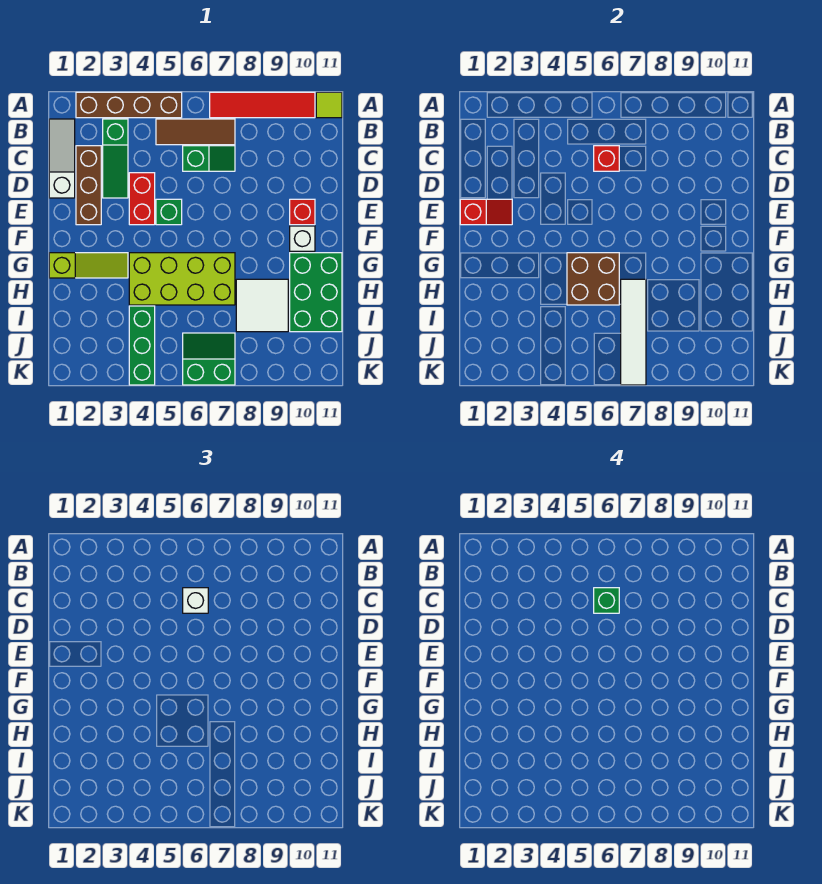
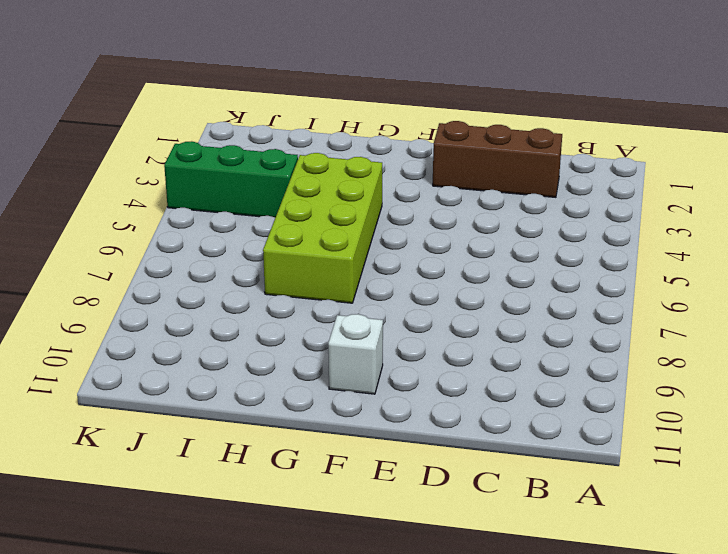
none -> brown 1x4 brick [76,92,182,118]
none -> red 1x4 tile [210,92,315,118]
none -> lime 1x1 tile [316,92,342,118]

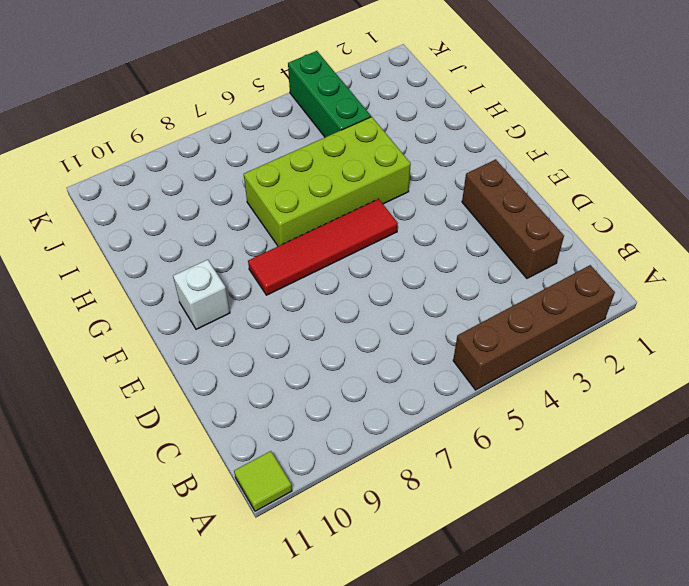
red 1x4 tile [248,199,398,295] -> red 1x4 tile moved to [210,92,315,118]
none -> white 1x3 slope [49,119,75,198]
none -> green 1x3 slope [103,119,128,198]
none -> brown 1x3 tile [156,119,235,145]

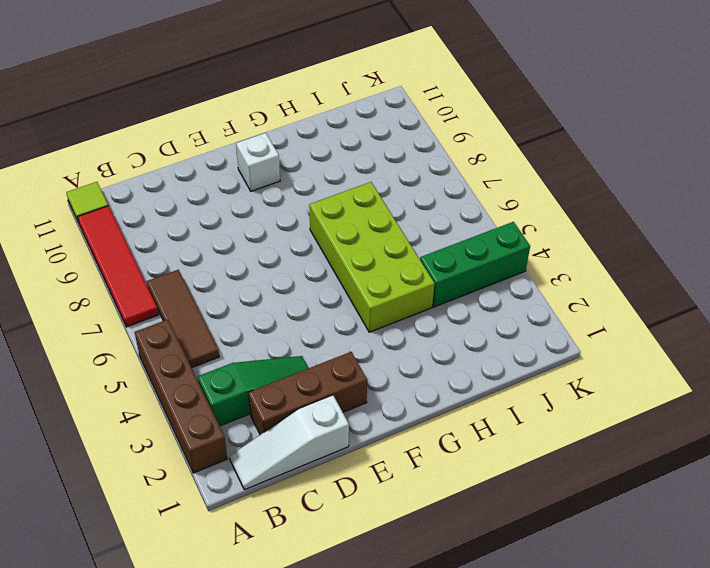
none -> green 1x2 slope [183,146,235,171]
none -> red 1x2 brick [129,173,155,225]
none -> green 1x1 brick [156,199,182,225]

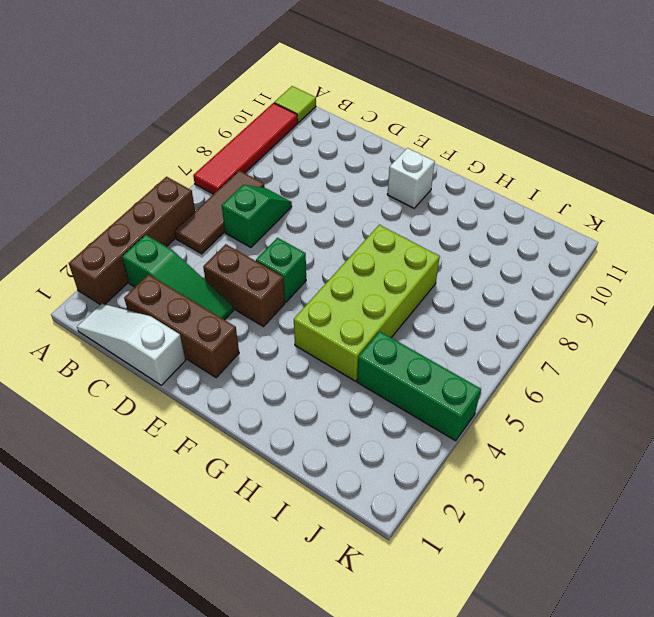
brown 1x2 brick [203,244,285,327] -> red 1x2 brick [129,173,155,225]
none -> red 1x1 brick [290,199,315,225]
none -> lime 1x3 slope [49,253,128,278]
none -> green 2x3 brick [290,253,342,332]

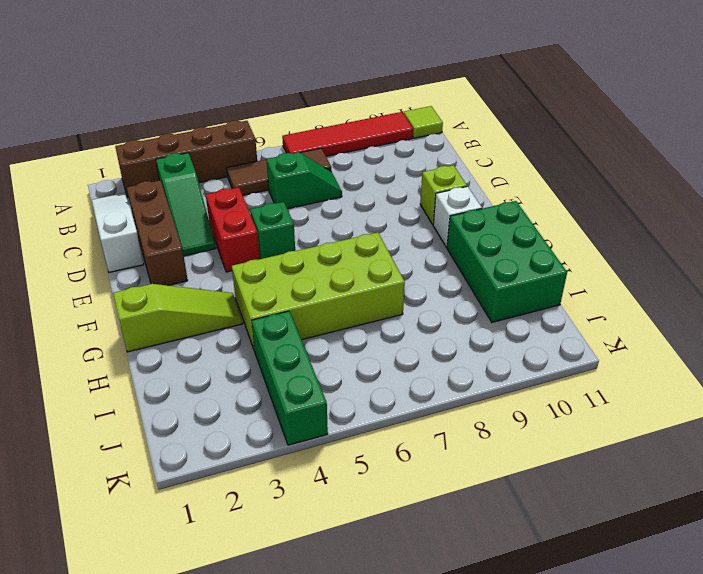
lime 1x1 brick [420,165,467,224] -> red 1x1 brick [290,199,315,225]
none -> white 2x2 tile [236,279,288,332]
none -> green 2x2 slope [183,333,235,385]
none -> red 1x1 brick [594,146,619,171]

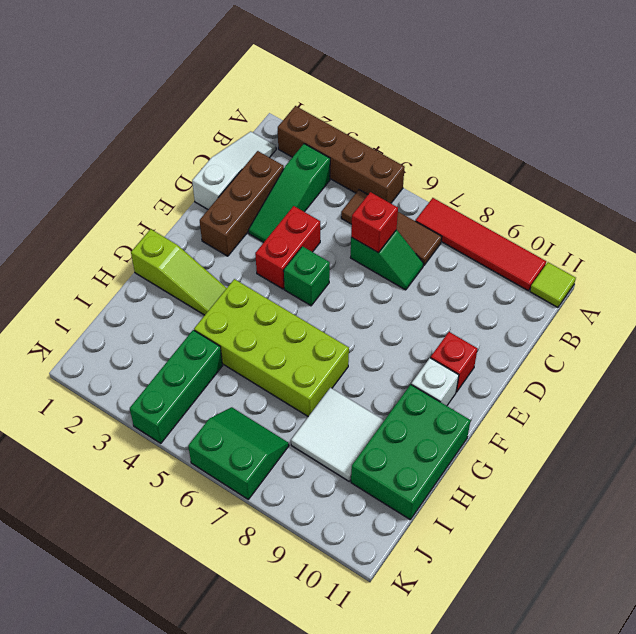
none -> red 1x2 slope [460,199,512,225]
none -> brown 2x2 brick [567,253,619,305]
none -> white 1x4 tile [621,279,646,385]

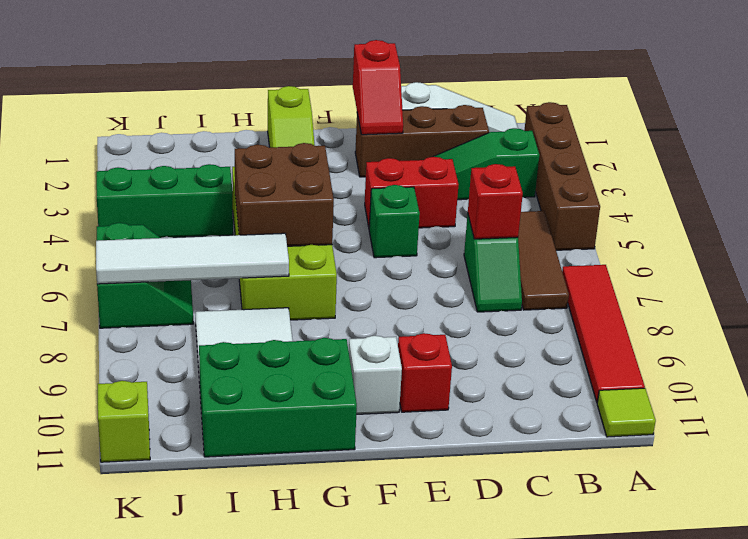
lime 1x1 brick [98,381,150,462] -> none
none -> white 1x1 brick [183,588,208,613]
none -> green 1x1 brick [594,588,619,613]

